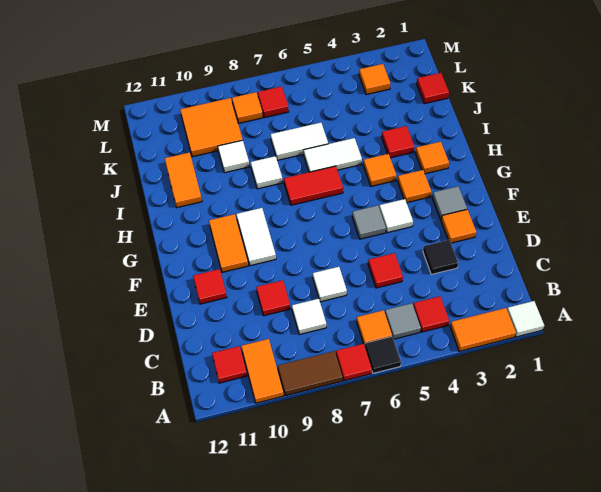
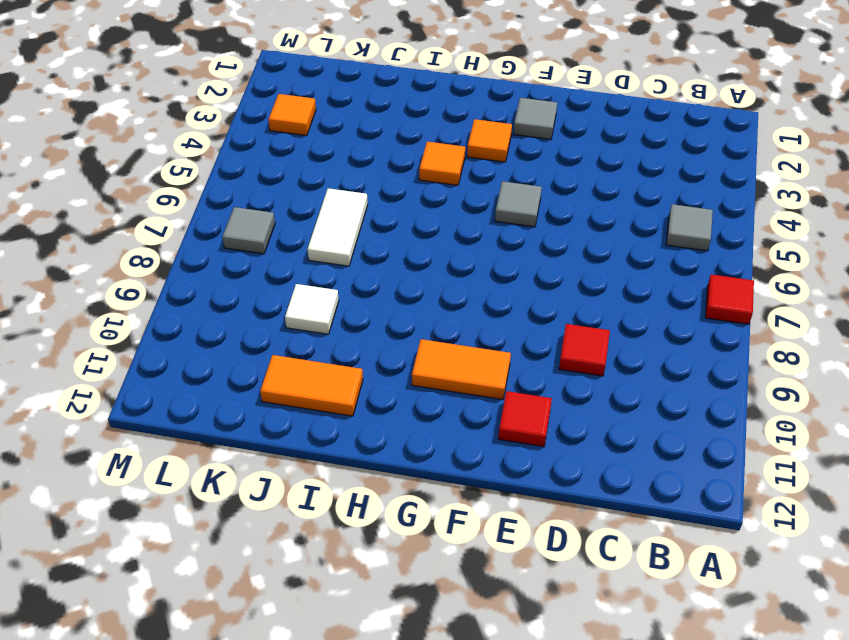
grey 1x1 tile [222,207,275,254] -> red 1x1 tile [258,87,289,118]
none -> white 1x1 tile [507,301,544,337]
none -> orange 1x2 tile [450,308,516,351]
none -> black 1x1 tile [365,337,401,373]
none -> brown 1x2 tile [278,351,343,396]

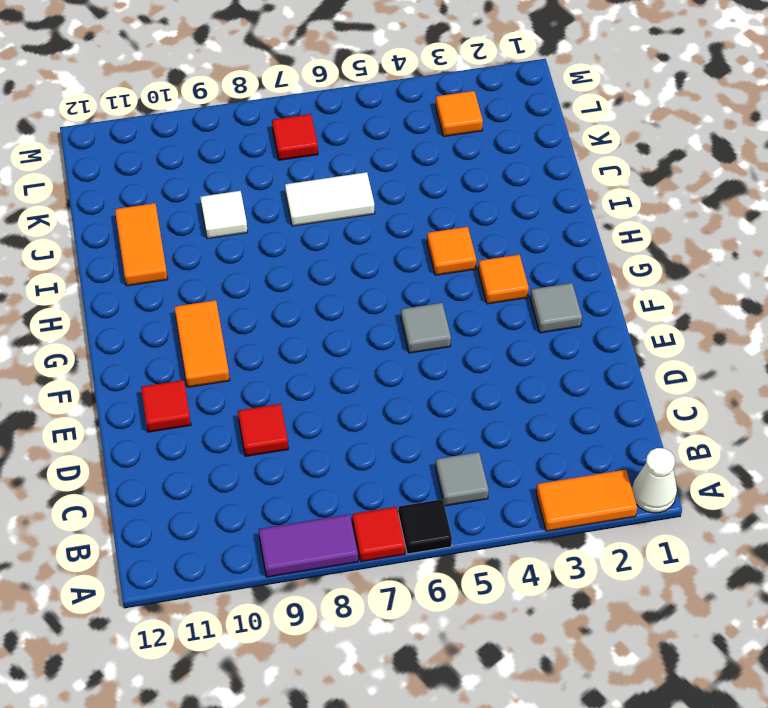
white 1x1 cone [632,448,677,513] -> white 1x1 tile [507,301,544,337]
purple 1x2 tile [259,514,358,577] -> brown 1x2 tile [278,351,343,396]
none -> orange 1x2 tile [241,339,284,403]
none -> red 1x1 tile [413,296,449,332]
none -> orange 1x1 tile [357,310,392,346]
none -> red 1x1 tile [212,346,247,383]

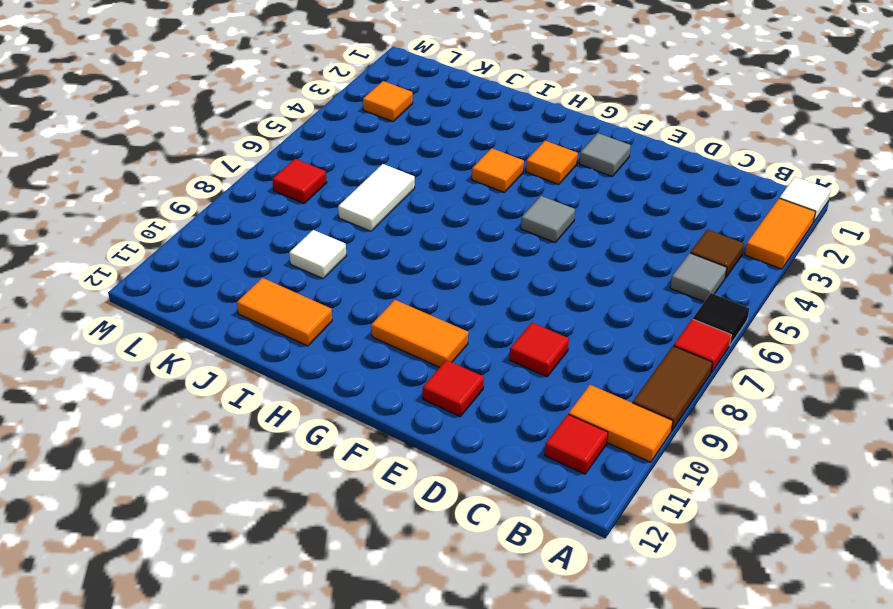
brown 1x1 tile [690,230,744,278] -> red 1x1 tile [413,296,449,332]
none -> orange 1x1 tile [357,310,392,346]
none -> white 1x1 tile [292,299,326,335]
none -> black 1x1 tile [423,240,458,274]
none -> red 1x1 tile [368,253,403,288]

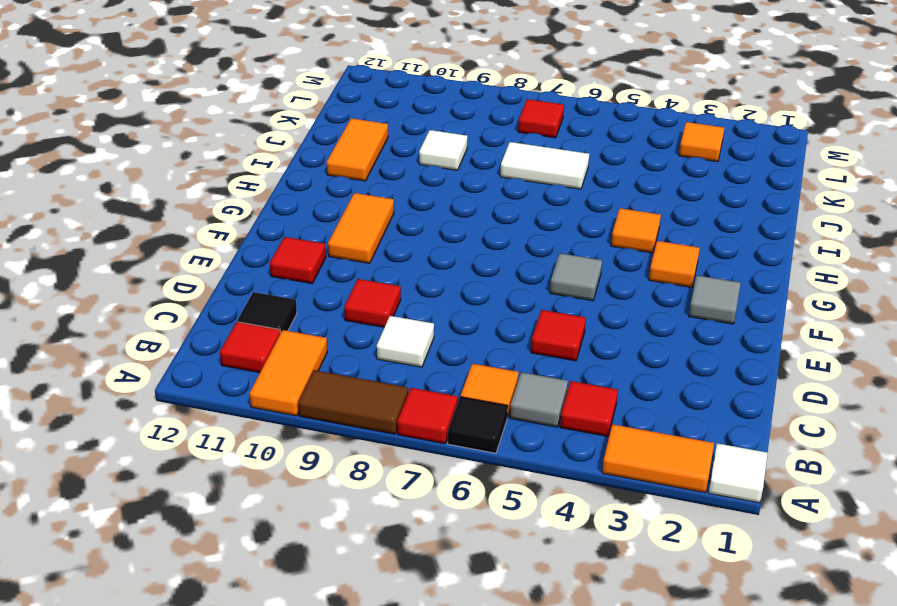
black 1x1 tile [237,292,297,333] -> black 1x1 tile moved to [423,240,458,274]
none -> white 1x1 tile [313,267,347,302]
none -> orange 1x1 tile [441,210,476,243]
none -> white 1x1 tile [379,199,413,233]
none -> white 1x2 tile [236,208,276,266]

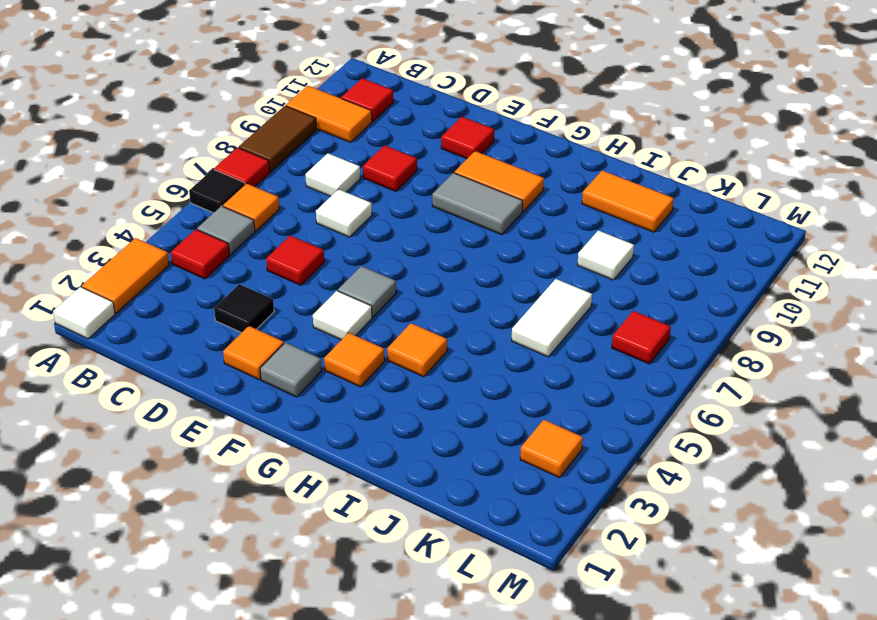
grey 1x2 tile [432,173,523,235] -> white 1x2 tile [236,208,276,266]
none -> orange 1x1 tile [415,142,449,174]
none -> red 1x2 tile [284,166,343,205]
none -> red 1x1 tile [382,126,414,158]
none -> white 1x2 tile [304,138,362,172]

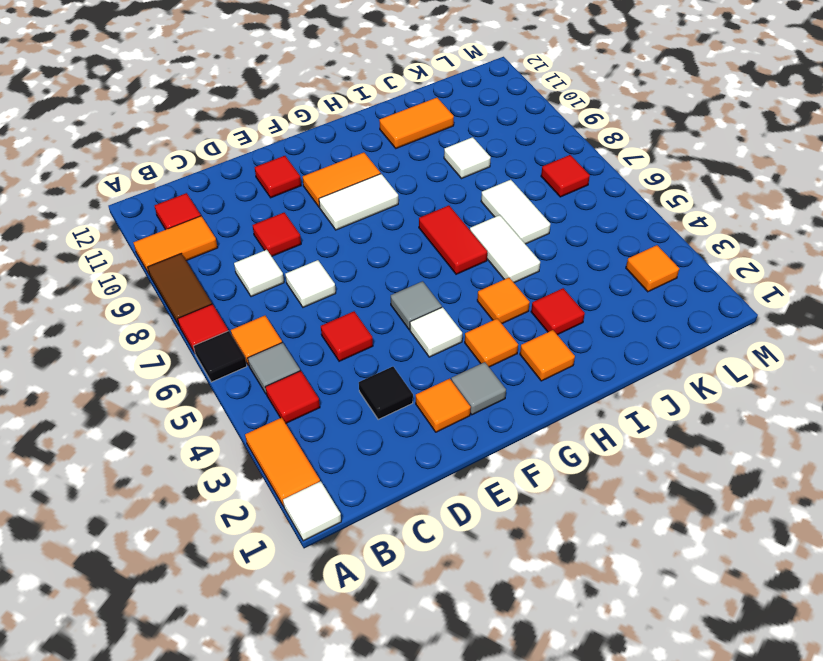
none -> white 1x1 tile [251,156,283,189]
none -> red 1x1 tile [417,73,449,104]
none -> orange 2x2 tile [180,98,243,157]
none -> orange 1x1 tile [232,92,263,123]

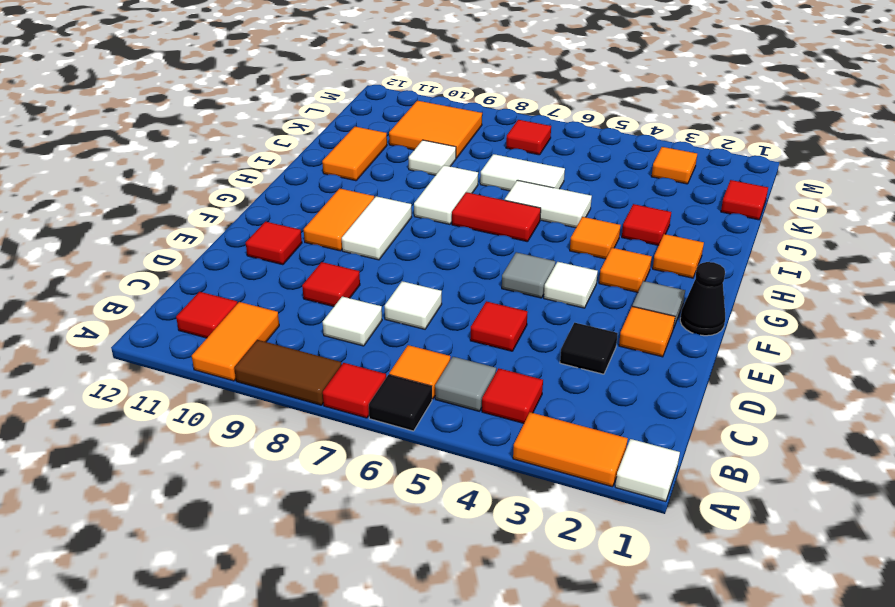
black 1x1 cone [680,262,725,336] -> none
white 1x2 tile [414,165,478,224] -> white 1x1 tile [251,156,283,189]
none -> orange 1x1 tile [232,92,263,123]

